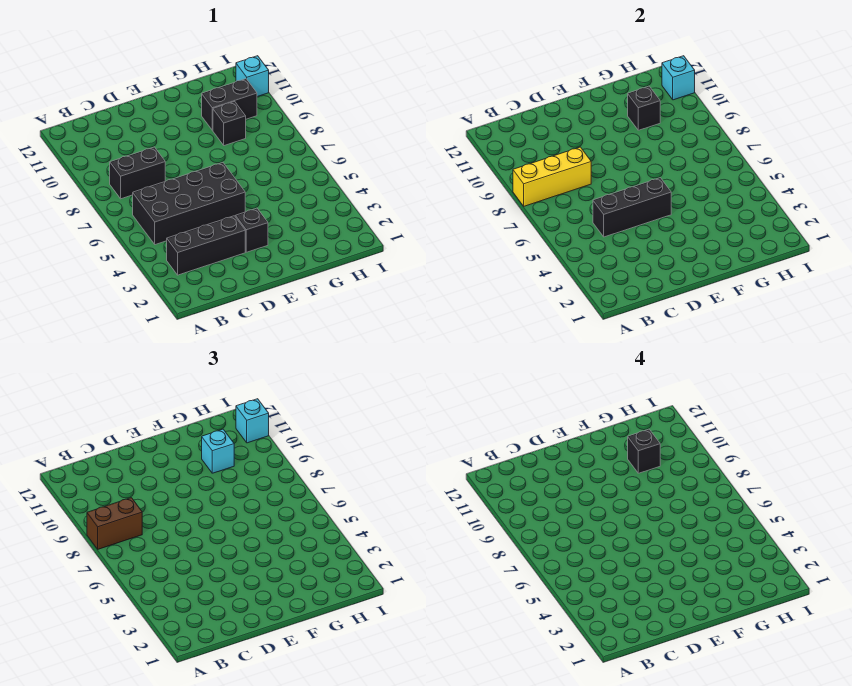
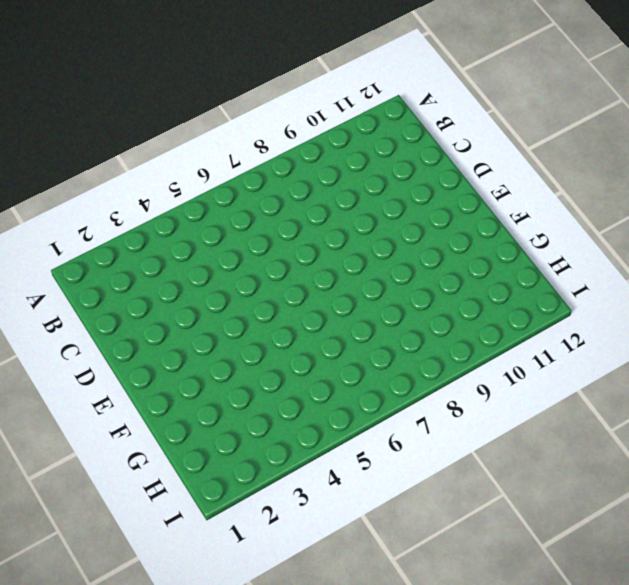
none -> black 1x3 brick [167,216,245,275]
none -> black 2x4 brick [133,163,245,245]
none -> black 1x2 brick [110,147,165,199]

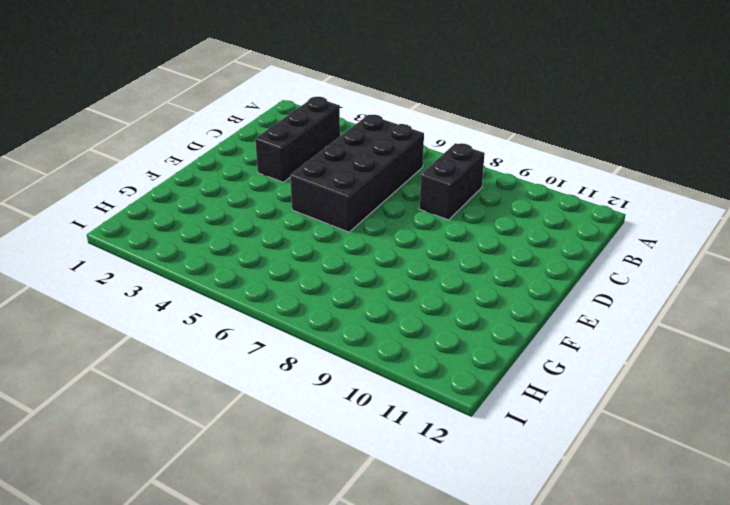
none -> black 1x1 brick [235,208,268,252]
none -> black 1x1 brick [213,101,246,146]
none -> black 1x2 brick [202,79,257,130]

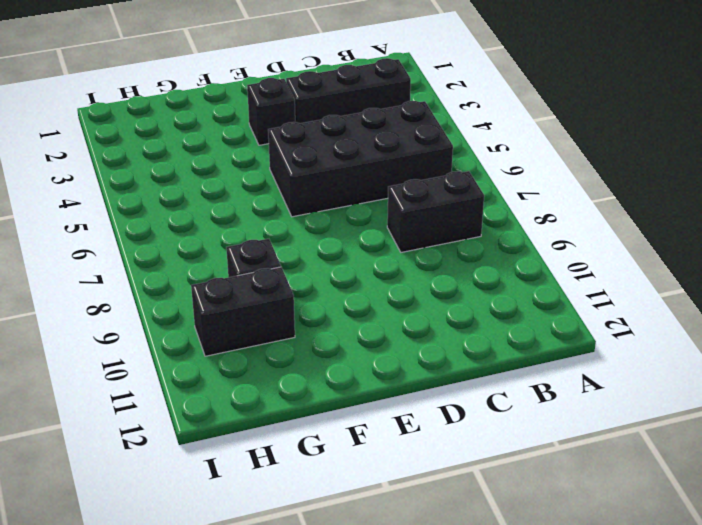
none -> cyan 1x1 brick [236,56,269,97]
none -> yellow 1x3 brick [513,147,591,206]
none -> black 1x3 brick [593,178,671,237]

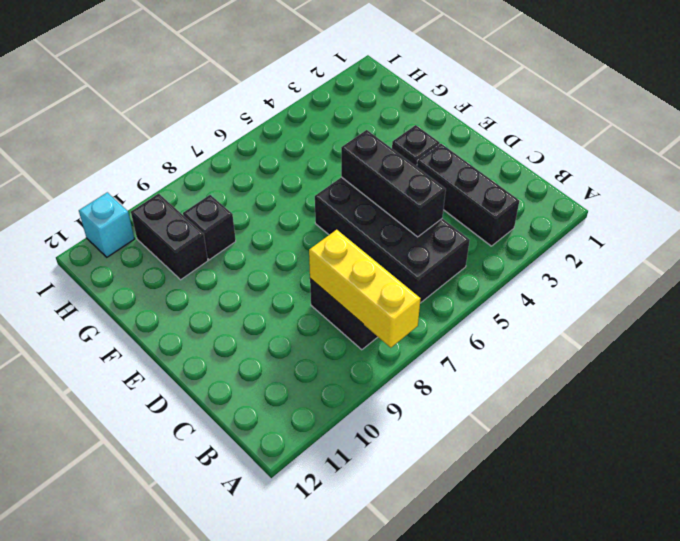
none -> black 1x1 brick [628,86,660,130]
none -> cyan 1x1 brick [662,56,695,100]
none -> brown 1x2 brick [87,498,142,549]

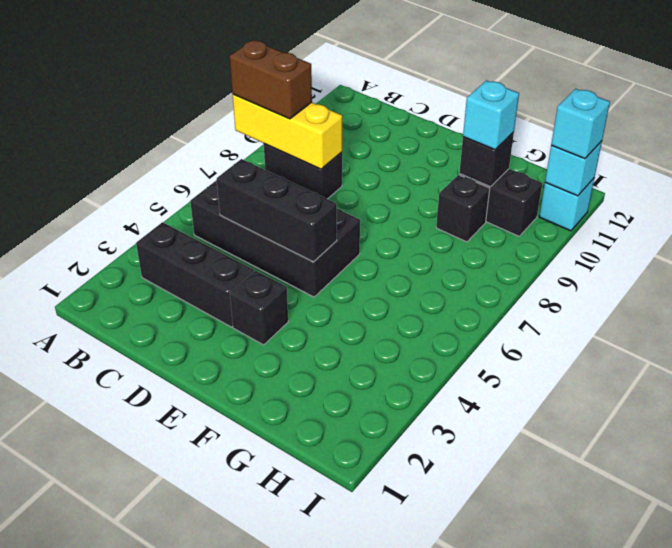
none -> black 1x1 brick [628,429,660,473]

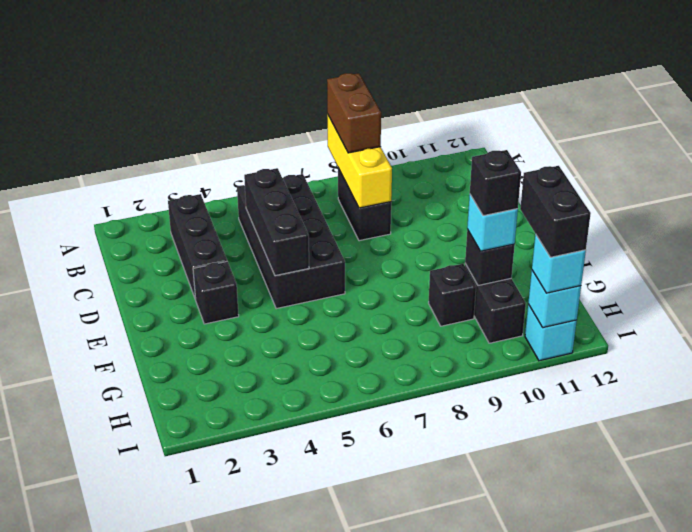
black 1x2 brick [520,166,591,257] -> none

